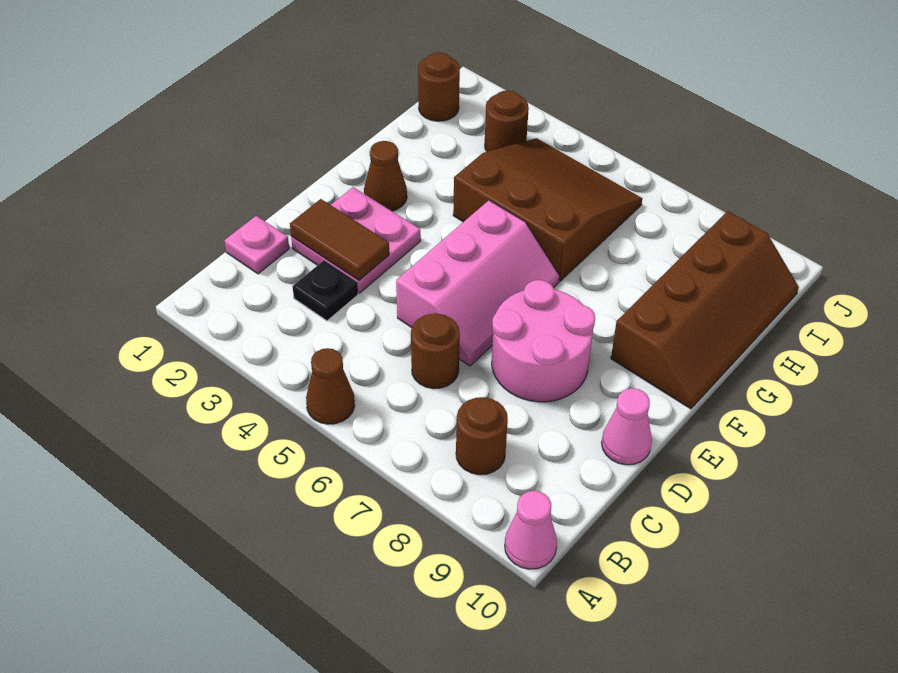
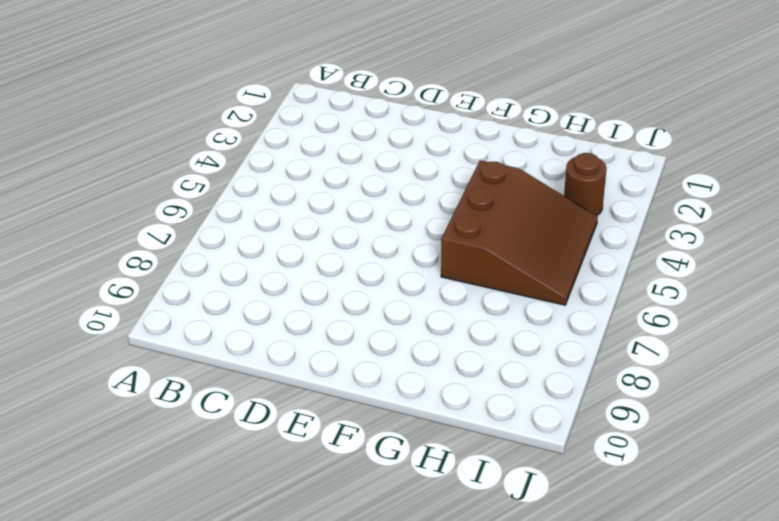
none -> brown 1x1 cone [306,348,355,424]
none -> pink 1x1 cone [505,491,557,569]
none -> brown 1x1 round brick [456,397,508,475]

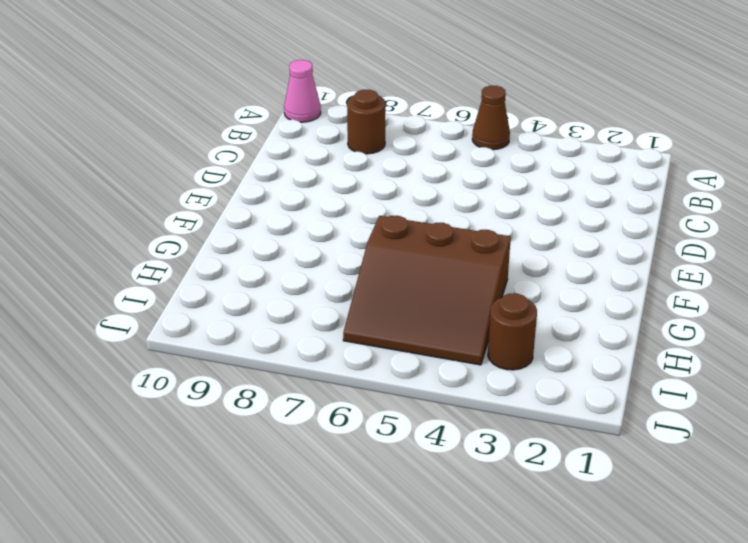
none -> pink 1x1 plate [225,216,289,274]
none -> black 1x1 plate [292,261,358,321]
none -> brown 1x1 round brick [411,313,460,389]

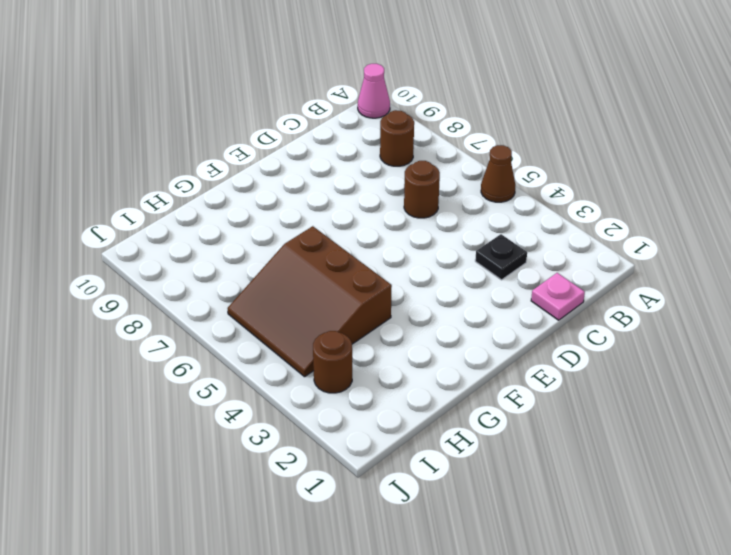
none -> pink 2x2 plate [291,187,421,293]
none -> pink 2x3 slope [396,200,560,366]
none -> pink 2x2 round brick [492,280,595,402]

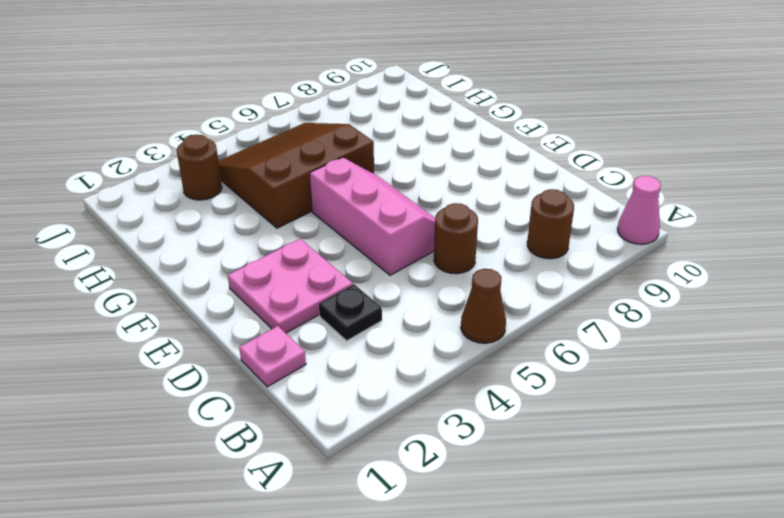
none -> pink 2x2 round brick [492,280,595,402]
none -> pink 1x1 cone [602,388,652,465]
none -> brown 1x1 cone [364,141,407,211]

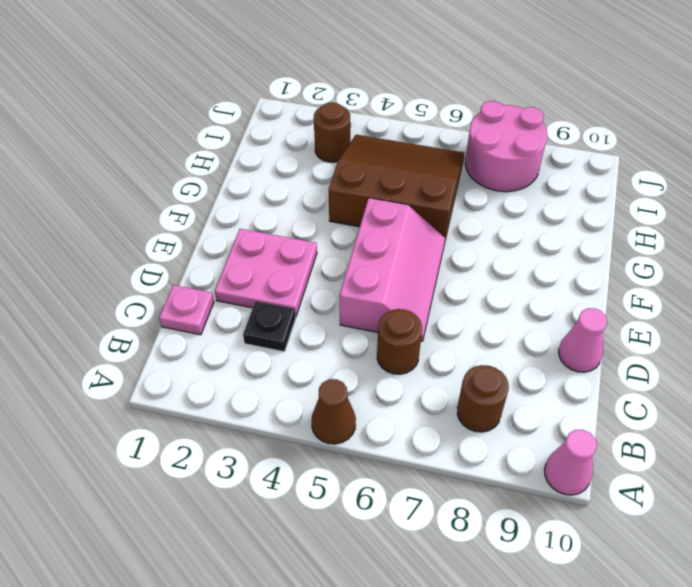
pink 2x2 round brick [465,101,547,192] -> pink 2x2 round brick moved to [492,280,595,402]
none -> brown 1x1 cone [364,141,407,211]
none -> brown 2x4 slope [611,211,799,409]
none -> brown 1x1 round brick [418,53,460,121]

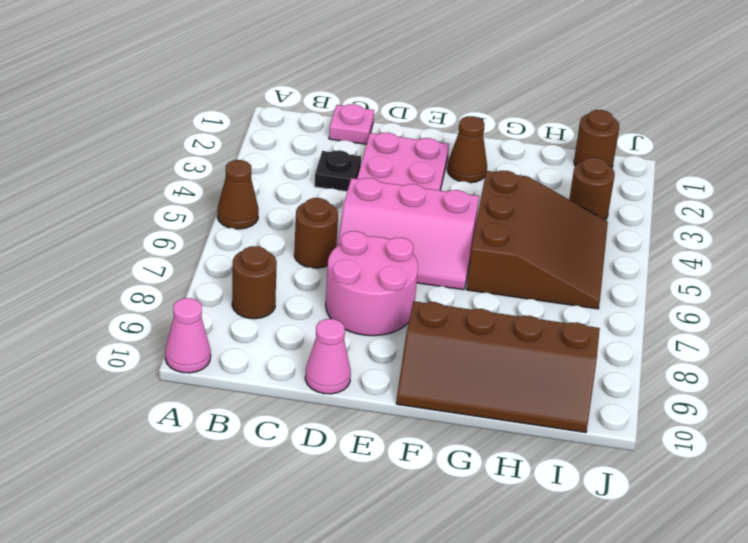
none -> brown 1x2 tile [290,199,389,280]

